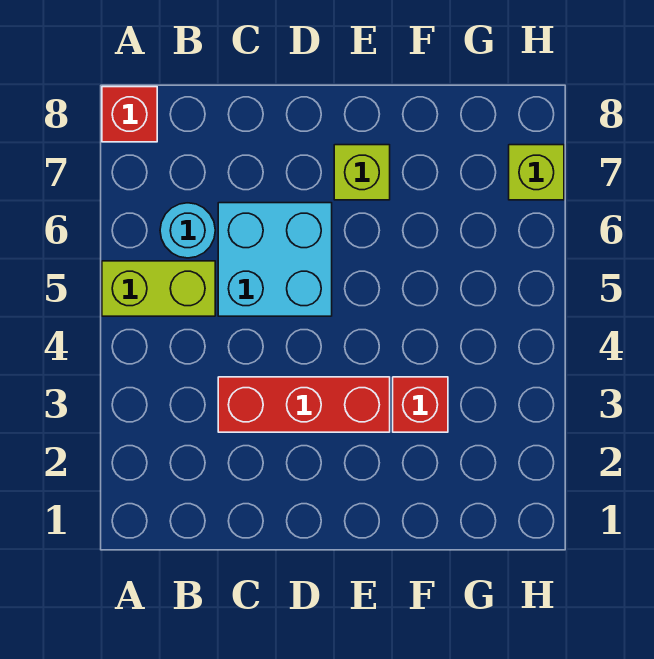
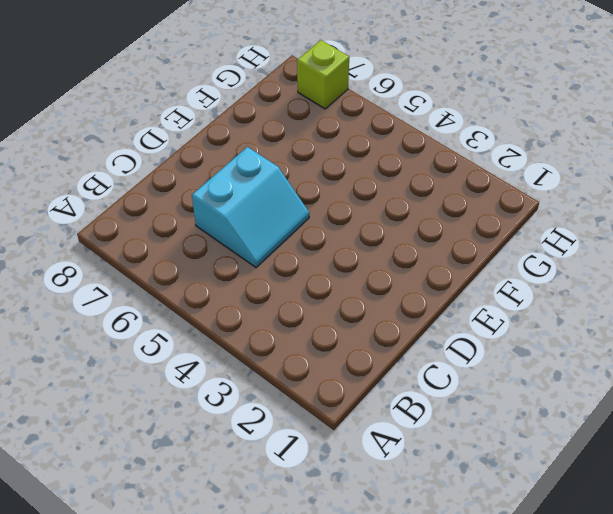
cyan 2x2 slope [192,147,309,268] -> cyan 2x2 brick [218,203,332,316]
none -> lime 1x2 brick [102,261,215,316]
none -> red 1x1 brick [102,87,157,142]

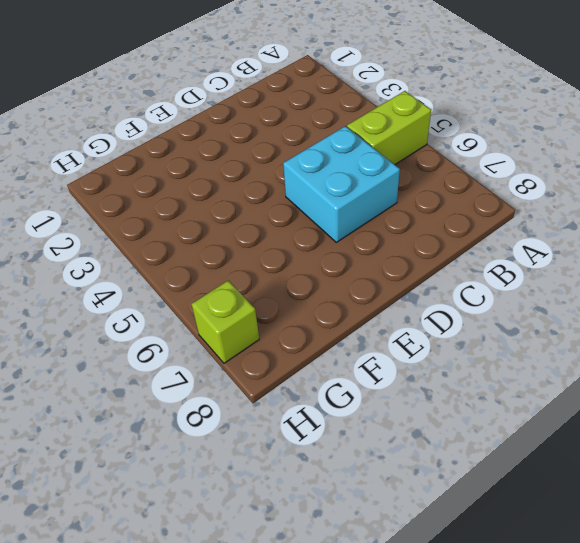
none -> red 1x1 brick [102,87,157,142]
none -> cyan 1x1 round brick [160,203,215,258]

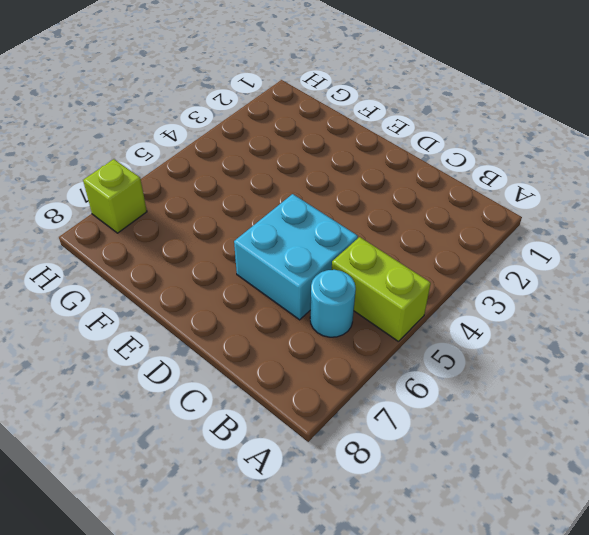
none -> red 1x1 brick [102,87,157,142]
none -> red 1x3 brick [218,377,390,432]

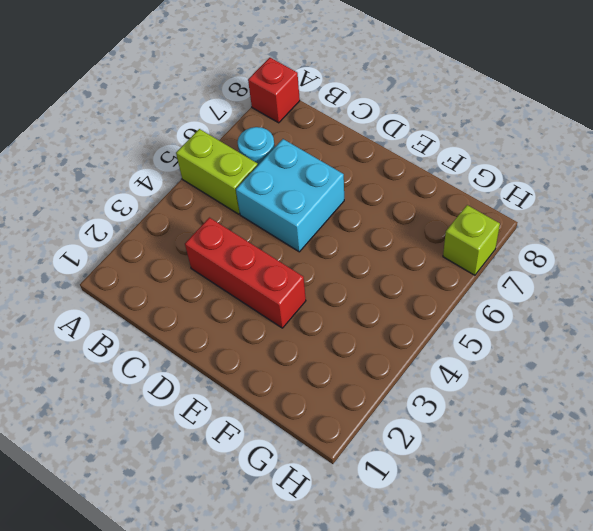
none -> lime 1x1 brick [334,145,390,200]
none -> red 1x1 brick [393,377,448,432]

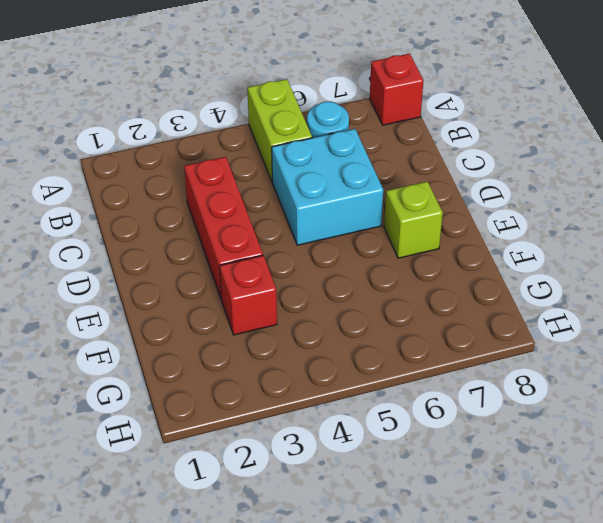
none -> lime 1x1 brick [509,145,564,200]

